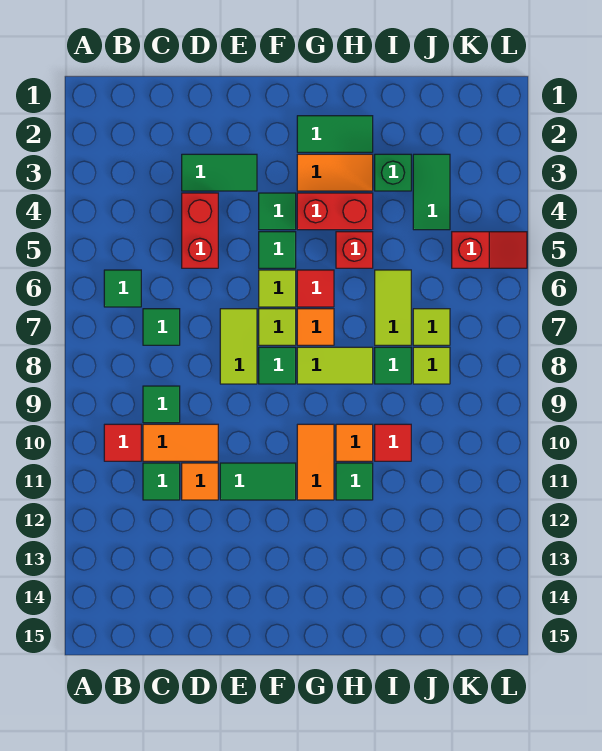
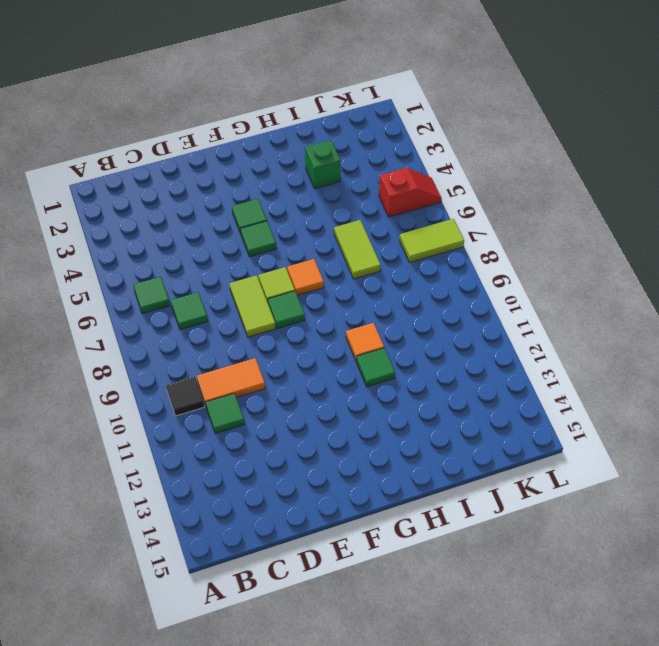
black 1x1 tile [166,376,204,416] -> red 1x1 tile [104,424,141,461]
lime 1x2 tile [399,219,464,262] -> lime 1x2 tile moved to [297,347,373,384]
none -> green 1x1 tile [143,386,180,423]
none -> green 1x2 tile [182,154,257,191]
none -> red 1x2 brick [182,193,218,268]
none -> orange 1x1 tile [182,463,218,500]

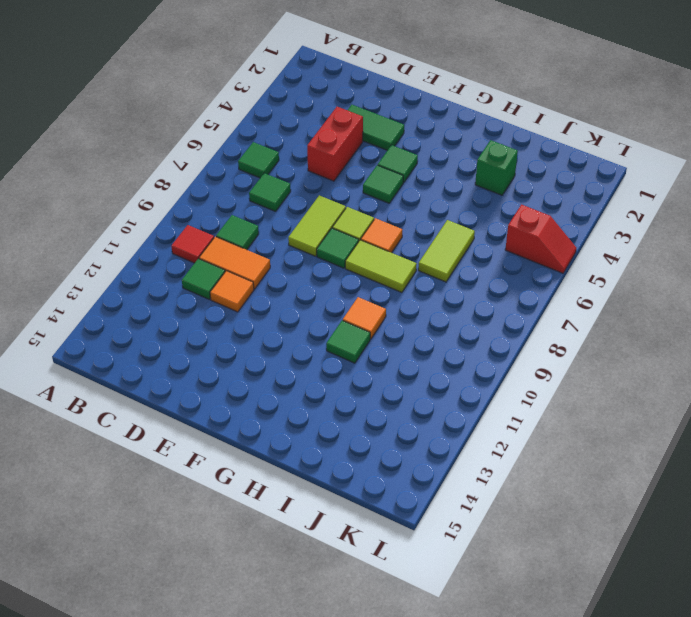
none -> green 1x2 tile [220,463,296,500]
none -> lime 1x1 tile [259,270,296,307]
none -> green 1x2 tile [297,116,373,152]
none -> orange 1x2 tile [297,154,373,191]

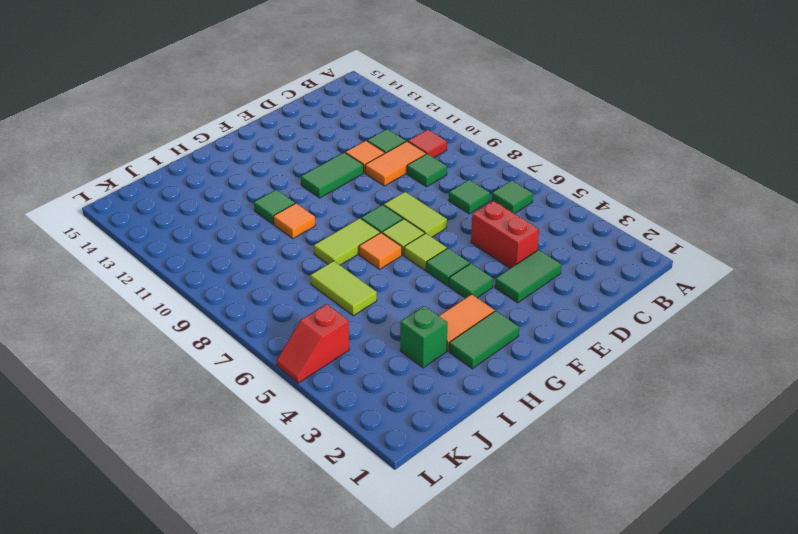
none -> red 1x2 brick [297,193,373,230]
none -> red 1x1 tile [297,270,334,307]
none -> orange 1x2 tile [297,424,334,500]
none -> red 1x1 brick [336,232,373,268]

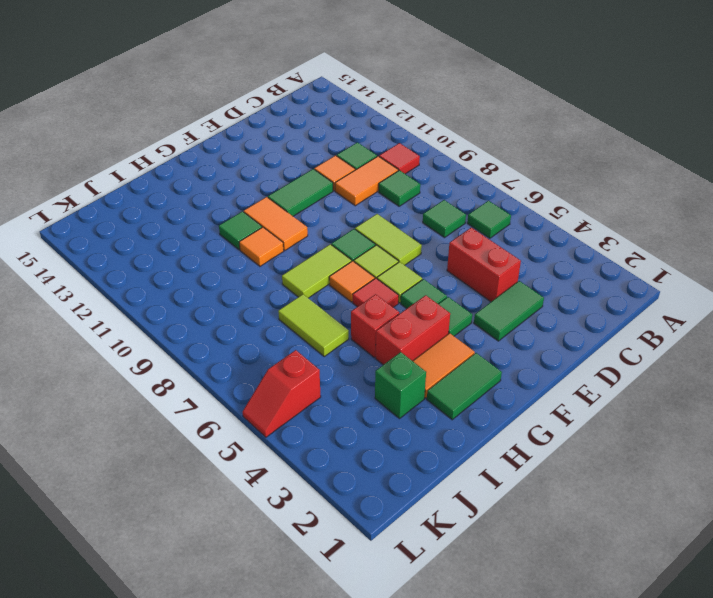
none -> green 1x1 tile [375,347,411,384]
none -> red 1x1 tile [375,424,411,461]
none -> green 1x2 tile [413,154,450,230]
none -> lime 1x1 tile [413,309,450,345]

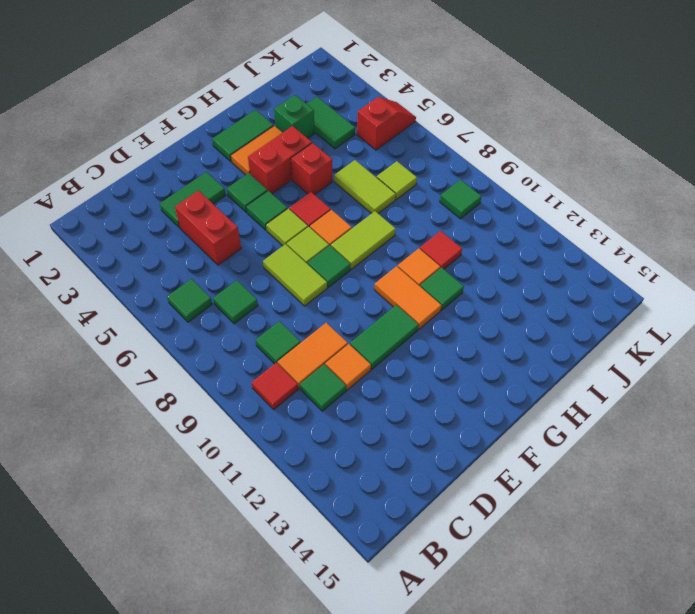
green 1x1 tile [440,180,481,219] -> green 1x1 tile moved to [375,347,411,384]
none -> lime 1x1 tile [413,347,450,384]

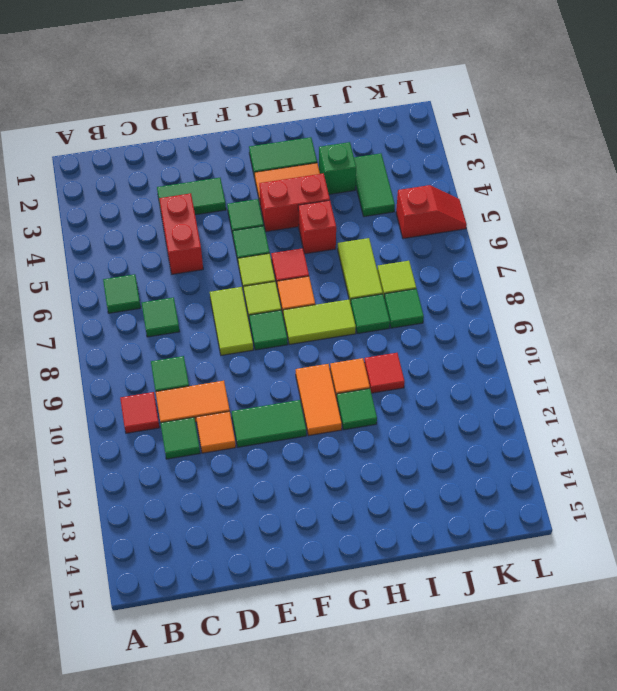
green 1x1 tile [384,289,424,328] -> lime 1x1 tile [413,347,450,384]

